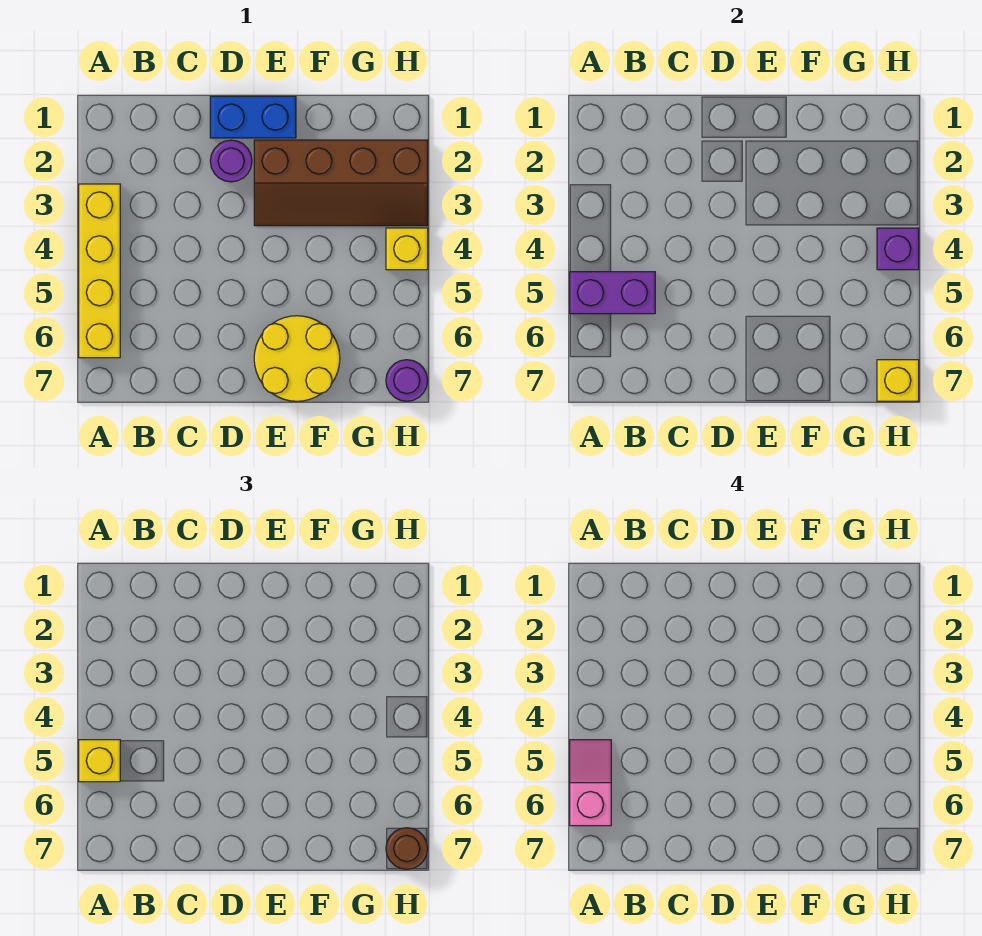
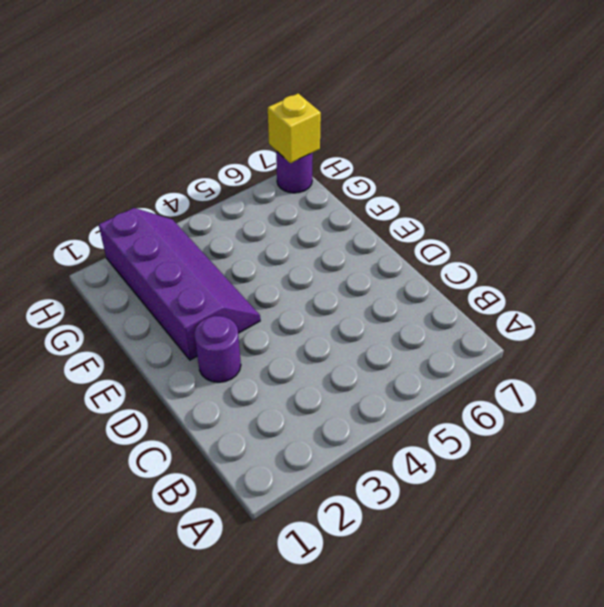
purple 2x4 slope [99,208,260,360] -> brown 2x4 slope [254,140,428,226]
none -> yellow 1x4 brick [79,184,120,358]
none -> blue 1x2 brick [210,96,296,138]
none -> yellow 2x2 round brick [254,316,340,401]

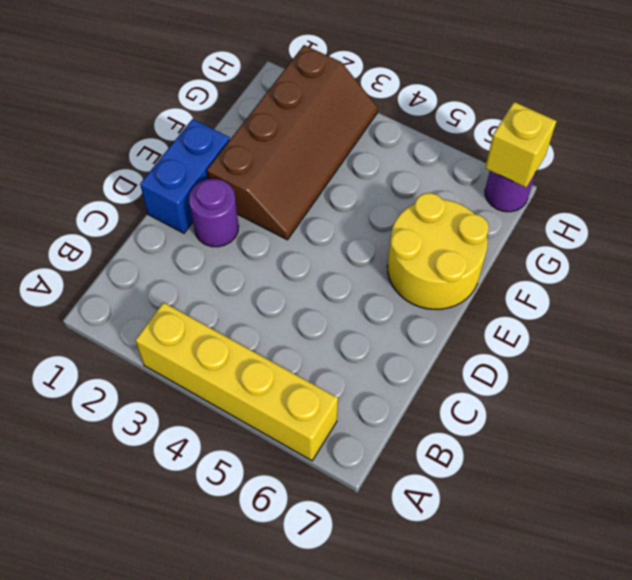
none -> yellow 1x1 brick [386,228,428,270]
none -> purple 1x2 brick [570,272,655,314]
none -> purple 1x1 brick [877,228,919,270]

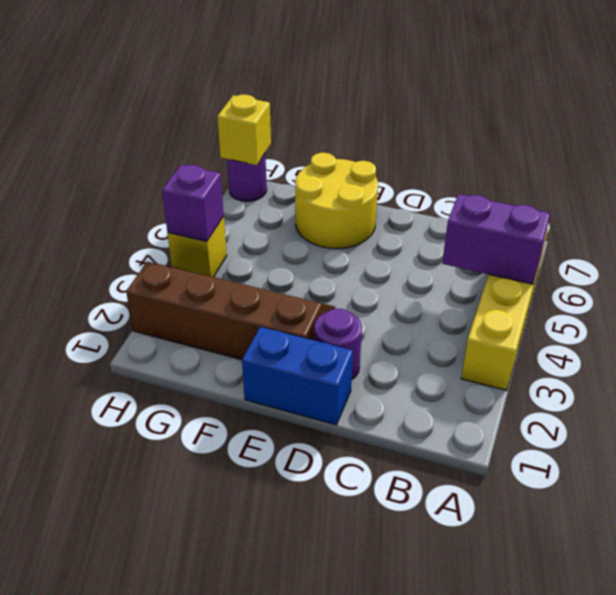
none -> yellow 1x1 brick [79,740,120,782]
none -> brown 1x1 round brick [386,828,428,869]
none -> pink 1x2 slope [570,740,611,826]

